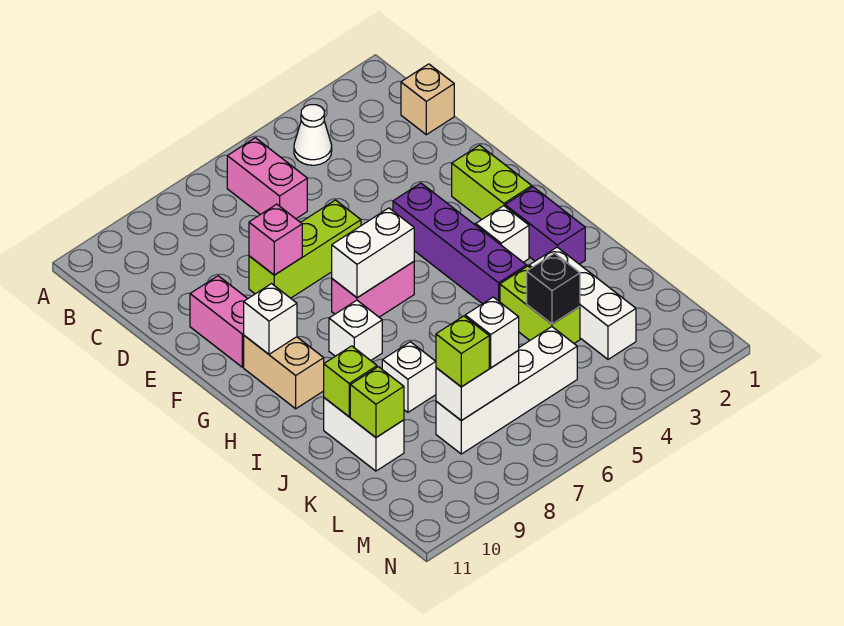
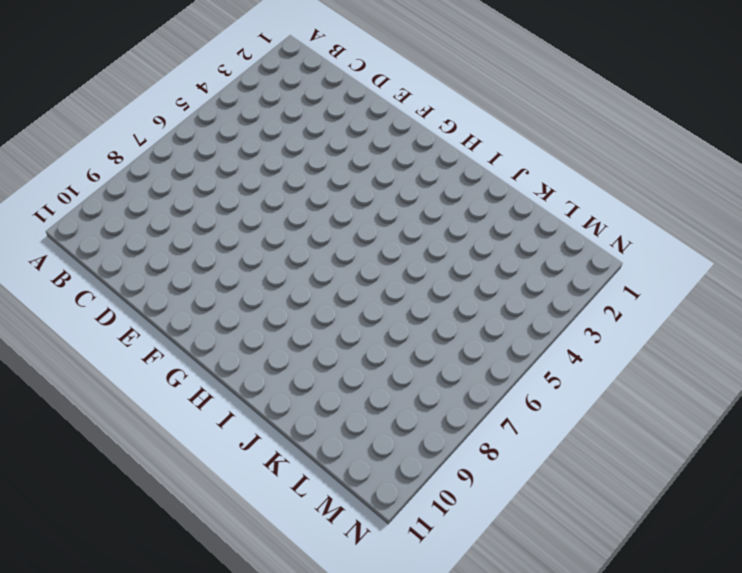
none -> white 1x1 cone [294,105,332,165]
none -> pink 1x2 brick [227,138,307,219]
none -> tan 1x1 brick [401,64,454,135]

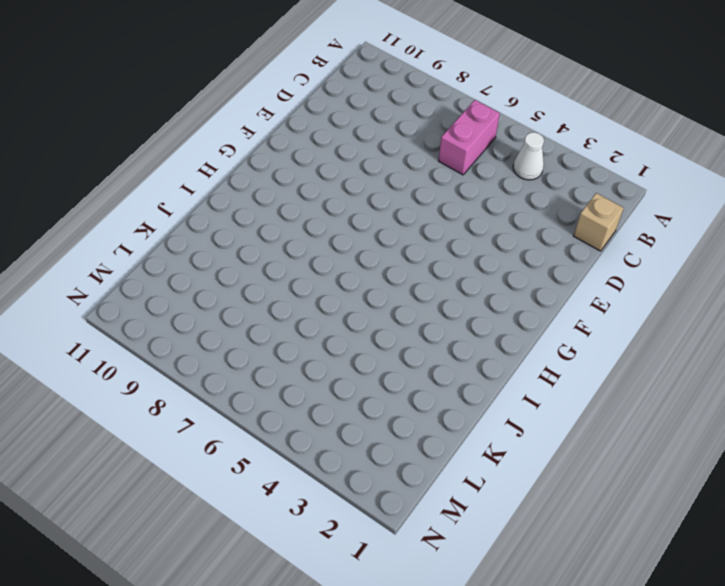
none -> lime 1x3 brick [249,200,361,298]
none -> pink 1x2 brick [190,276,248,367]
none -> lime 1x2 brick [452,145,532,220]

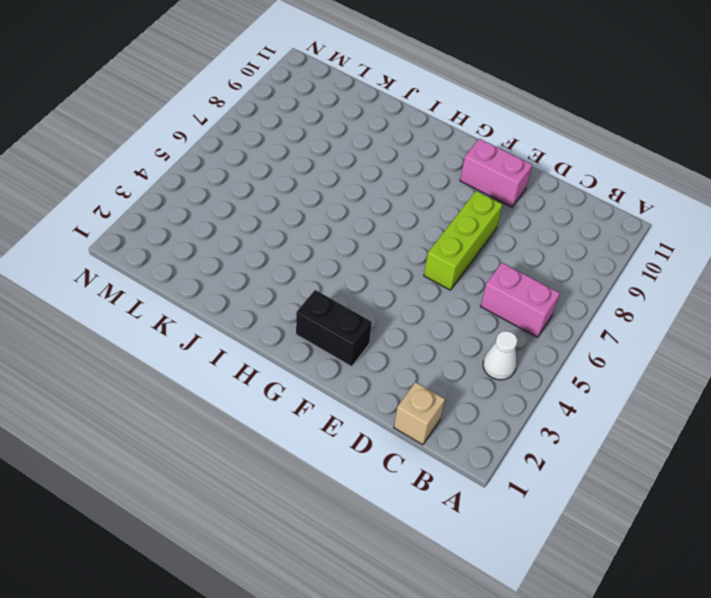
black 1x2 brick [296,290,372,367] -> lime 1x2 brick [452,145,532,220]
none -> purple 1x4 brick [393,183,527,304]
none -> pink 1x2 brick [332,262,414,317]
none -> tan 1x2 brick [244,336,324,409]

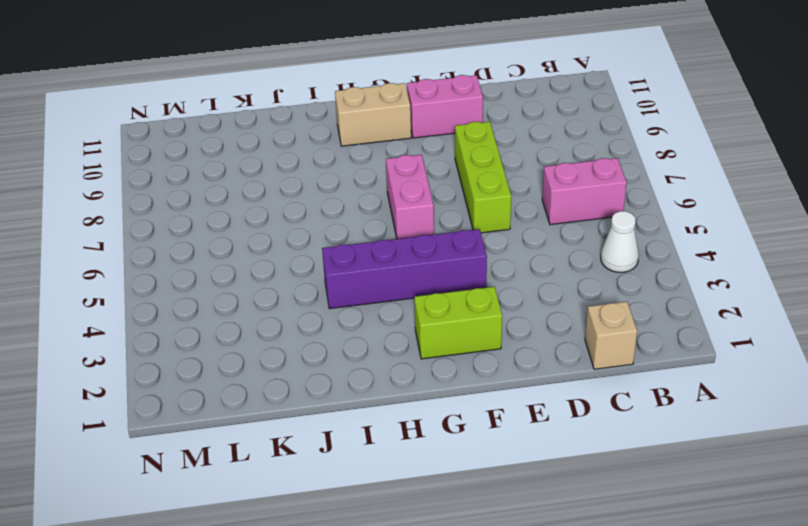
none -> purple 1x2 brick [505,187,585,264]
none -> white 1x1 brick [476,206,529,262]
none -> white 1x1 brick [329,300,382,360]

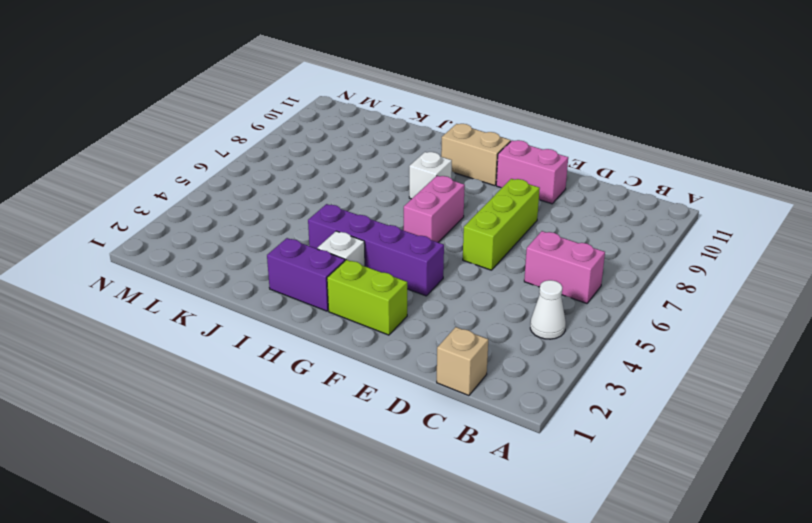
none -> white 1x3 brick [529,247,636,359]
none -> lime 1x2 brick [500,266,580,343]
none -> white 1x1 brick [382,342,436,412]

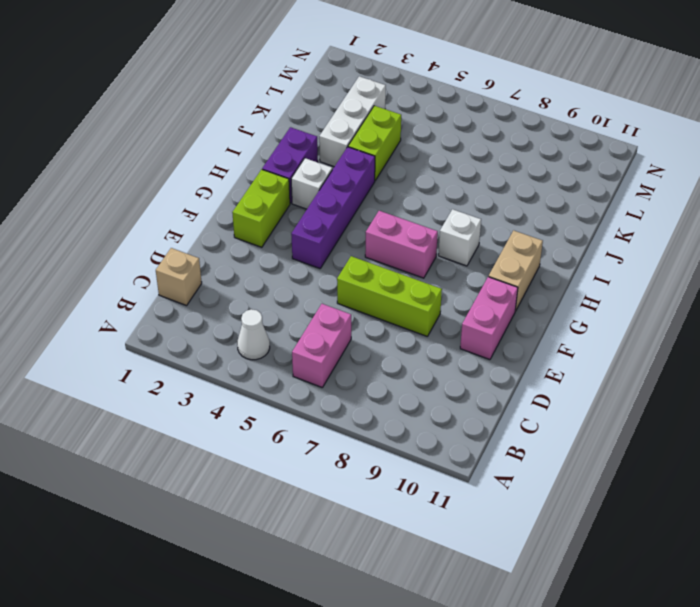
none -> white 1x1 brick [382,342,436,412]
none -> white 1x2 brick [324,398,404,471]
none -> white 1x4 brick [436,327,577,454]

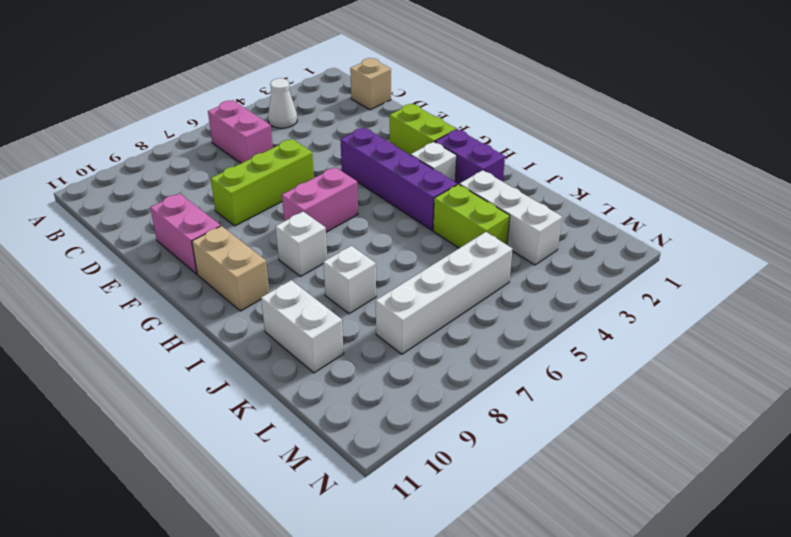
none -> pink 1x1 brick [249,204,302,275]
none -> white 1x2 brick [332,208,414,298]
none -> white 1x1 brick [244,284,297,354]

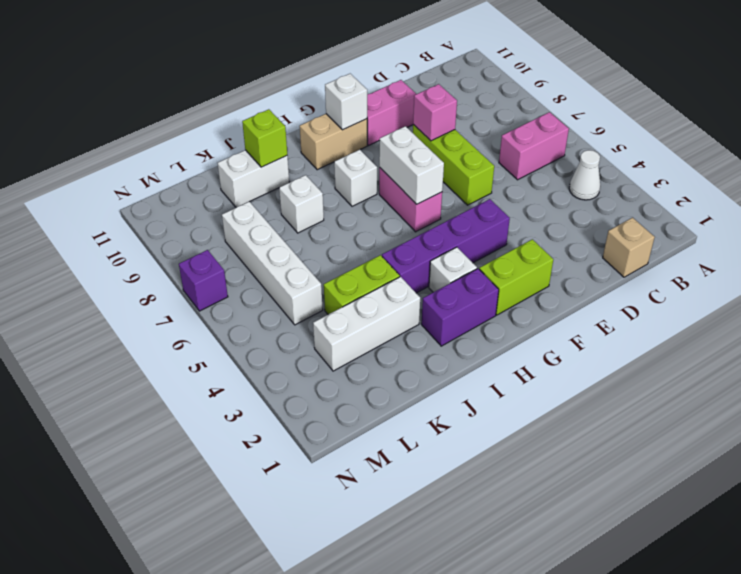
purple 1x1 brick [179,250,228,311] -> none
none -> black 1x1 brick [527,253,580,324]
none -> lime 1x1 brick [350,367,404,437]
none -> white 1x2 brick [436,351,519,421]

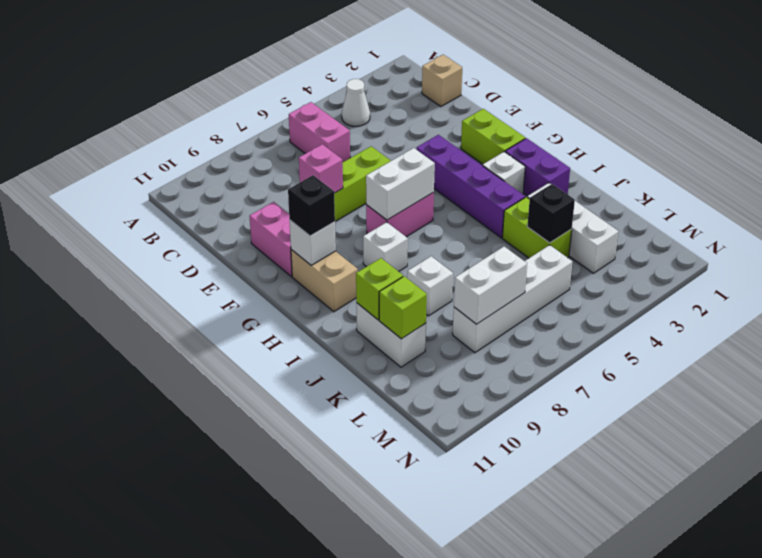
black 1x1 brick [288,175,335,236] -> none
none -> white 1x1 brick [465,297,519,368]
none -> lime 1x1 brick [436,316,489,387]

